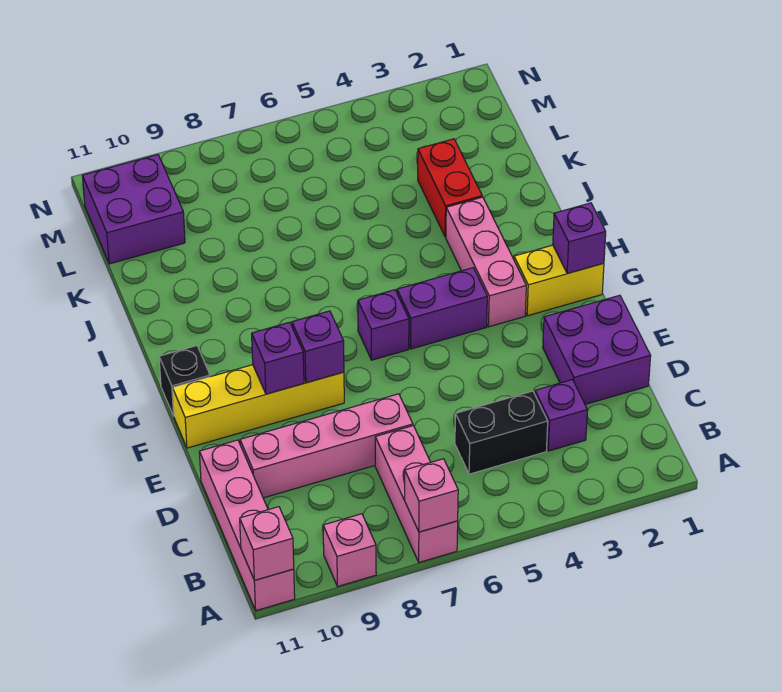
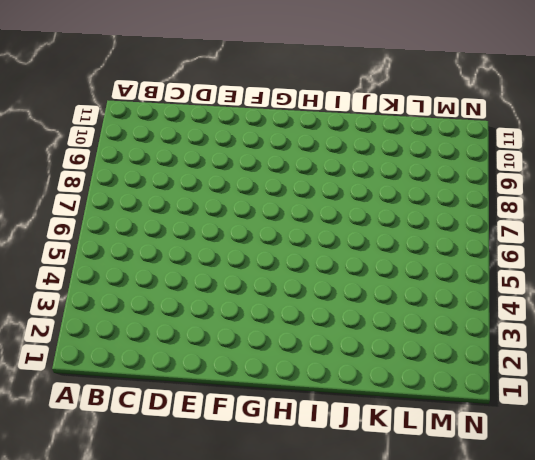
none -> pink 1x3 brick [375,426,458,562]
none -> pink 1x1 brick [323,514,376,586]
none -> pink 1x4 brick [199,440,295,611]

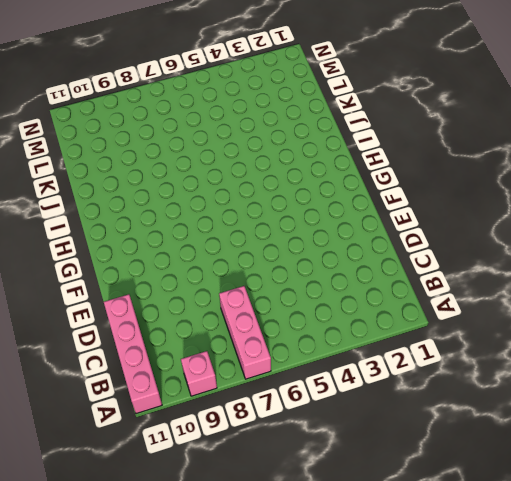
none -> purple 1x1 brick [535,380,587,451]
none -> black 1x2 brick [455,391,548,474]
none -> purple 2x2 brick [543,295,651,404]

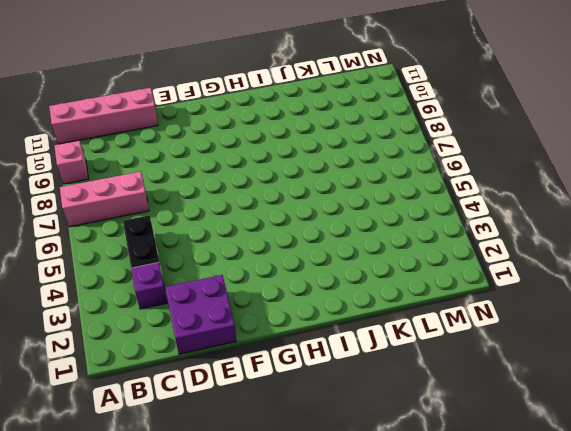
none -> pink 1x4 brick [240,394,413,498]
none -> yellow 1x4 brick [172,365,344,448]
none -> yellow 1x2 brick [514,245,604,316]

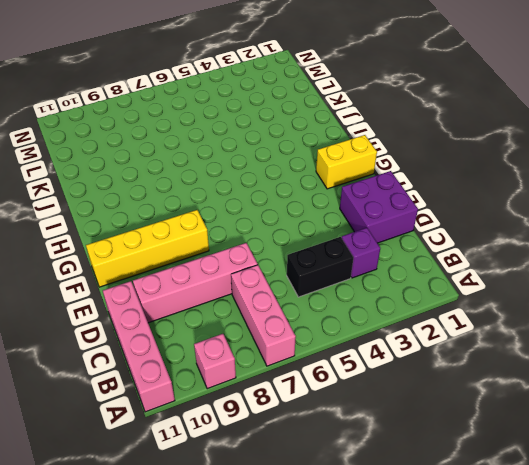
none -> pink 1x3 brick [446,197,526,327]
none -> purple 1x2 brick [397,268,487,349]
none -> purple 1x1 brick [358,290,409,360]

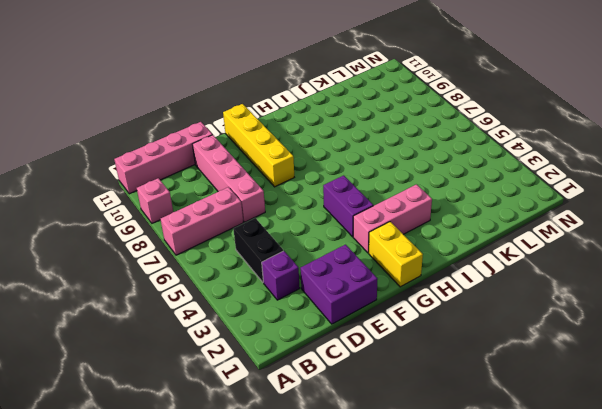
none -> purple 1x1 brick [358,290,409,360]
none -> black 1x1 brick [159,346,210,416]
none -> red 1x2 brick [418,139,482,237]

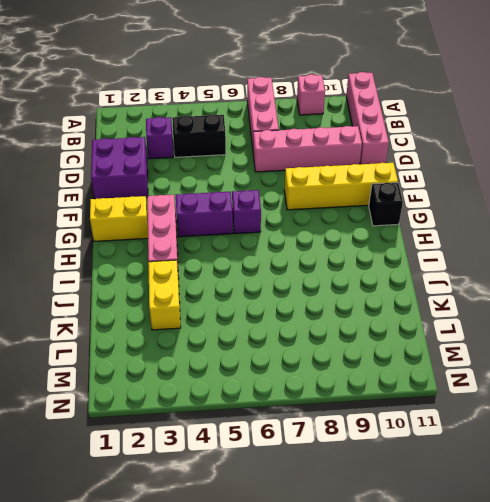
yellow 1x2 brick [148,260,181,330] -> red 1x2 brick [418,139,482,237]
none -> purple 2x2 brick [82,155,185,264]
none -> pink 1x1 brick [405,459,458,532]
none -> pink 1x1 brick [240,507,294,580]

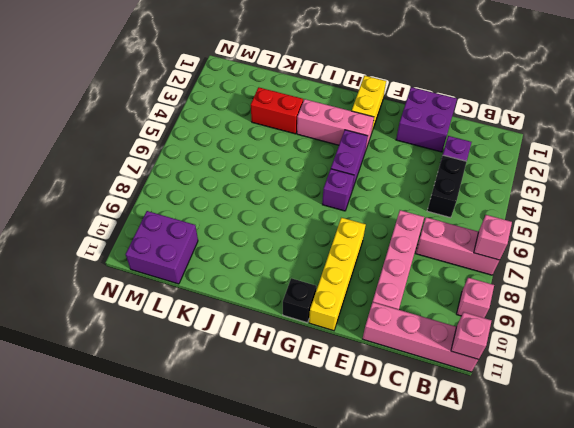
none -> purple 1x1 brick [292,311,344,383]
none -> purple 1x1 brick [252,322,304,394]
none -> purple 1x1 brick [553,203,606,273]

